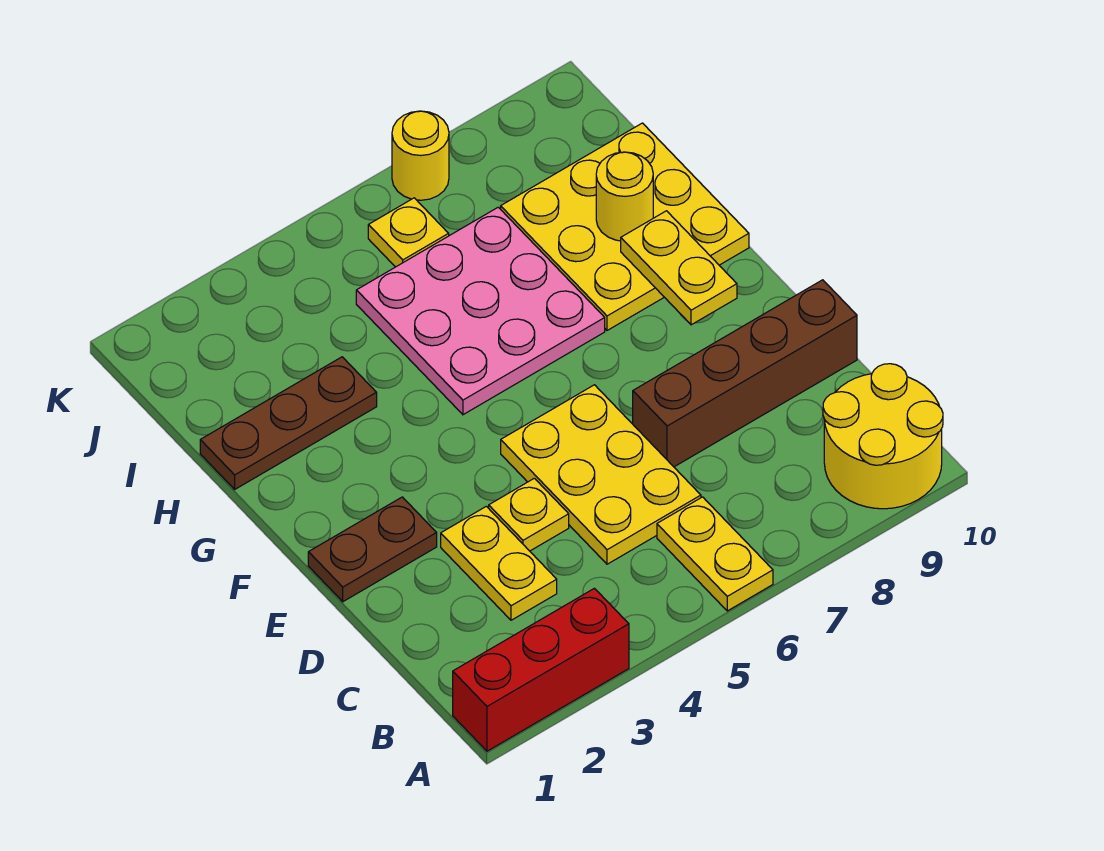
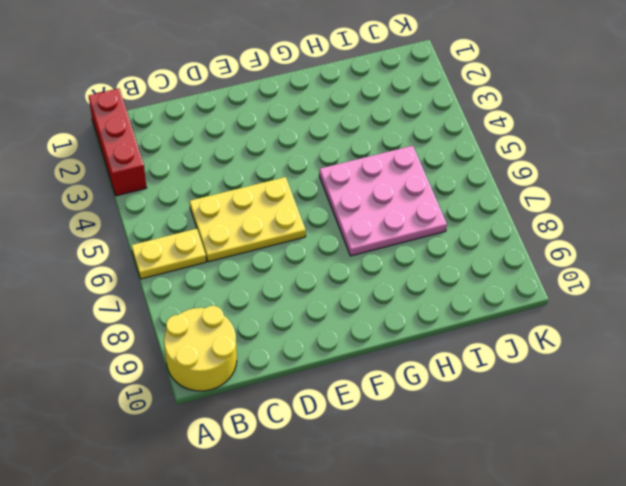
none -> yellow 1x2 plate [441,506,557,620]
none -> yellow 1x1 plate [489,478,569,551]
none -> brown 1x4 brick [633,280,857,467]

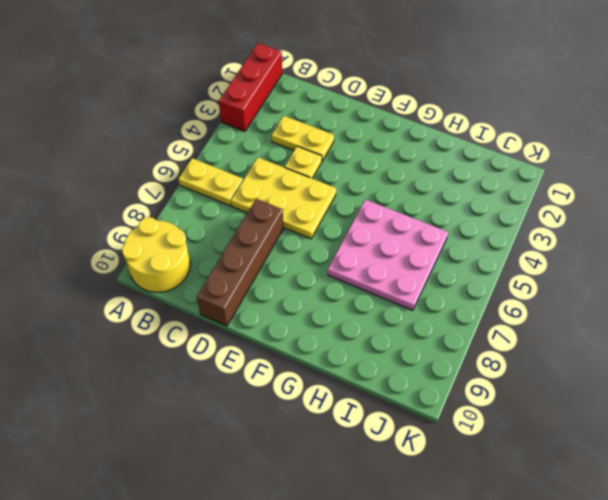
none -> brown 1x2 plate [308,497,437,602]
none -> yellow 3x3 plate [501,123,749,330]
none -> brown 1x3 plate [200,357,377,489]

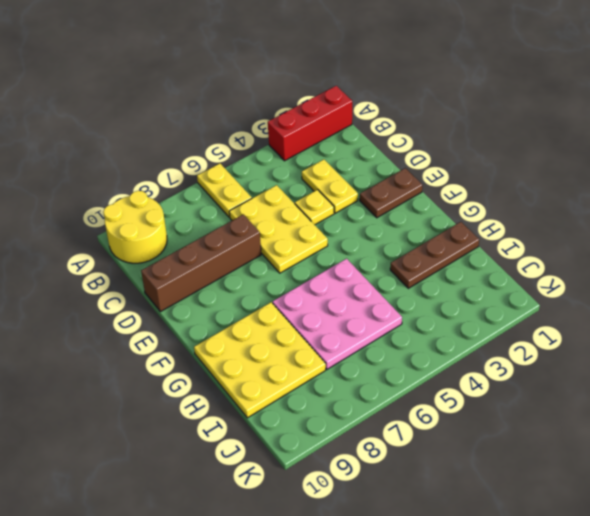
none -> yellow 1x1 plate [368,198,449,267]
none -> yellow 1x1 round brick [392,111,449,200]
none -> yellow 1x2 plate [621,211,737,325]

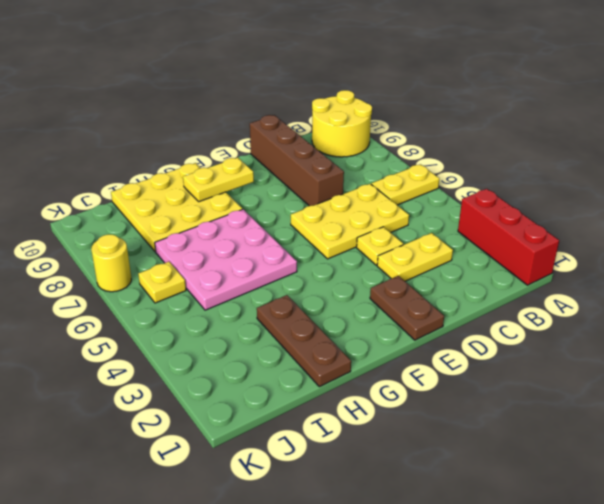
none -> yellow 1x1 round brick [596,152,653,241]

